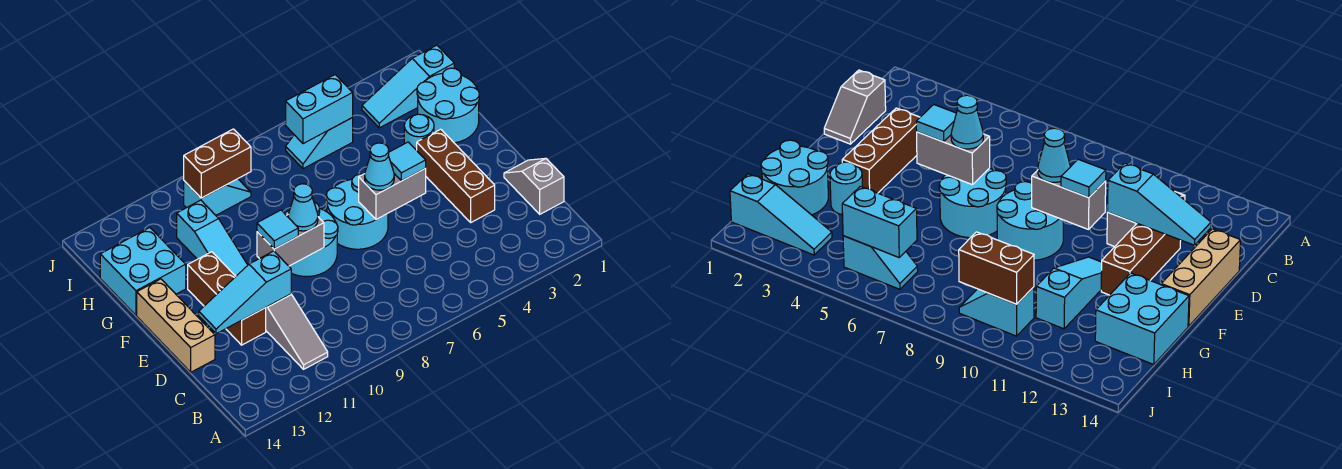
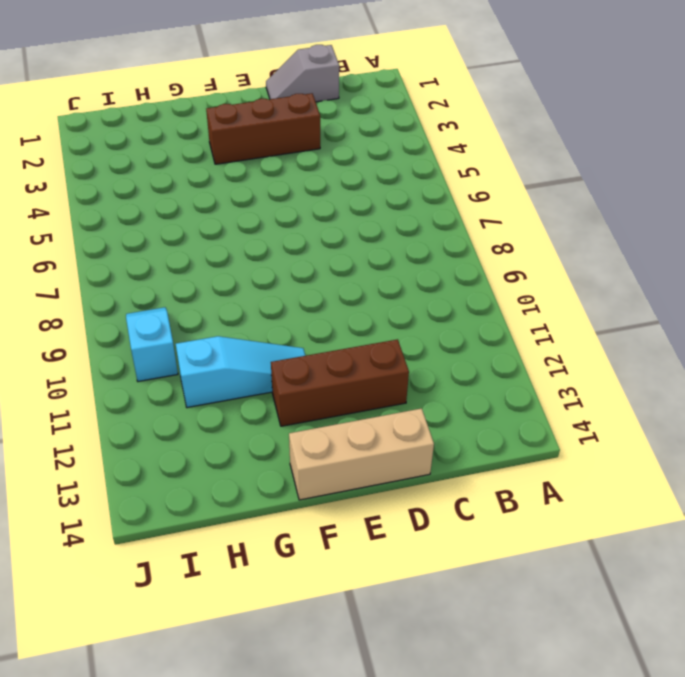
none -> grey 1x3 slope [266,294,328,369]
none -> cyan 2x2 round brick [326,174,388,249]
none -> cyan 2x2 round brick [284,202,338,277]

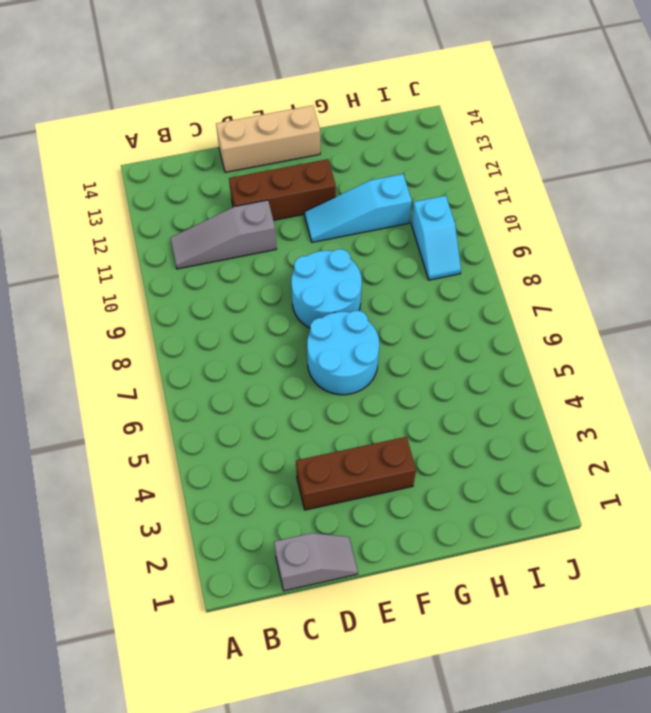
none -> cyan 2x2 round brick [417,68,479,143]
none -> cyan 1x1 round brick [404,114,434,150]
none -> cyan 2x2 brick [100,228,186,315]

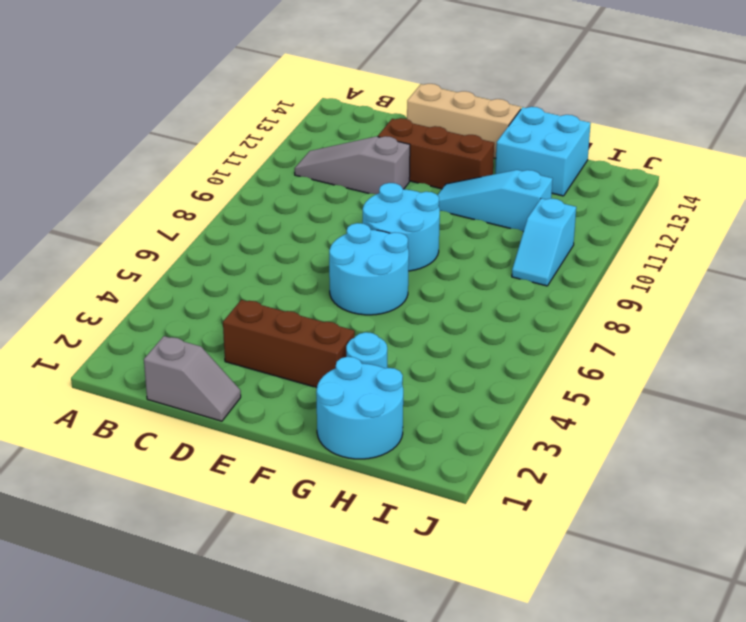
none -> cyan 1x3 slope [362,45,454,128]
none -> cyan 1x2 slope [286,118,353,169]
none -> cyan 1x3 slope [199,251,291,334]

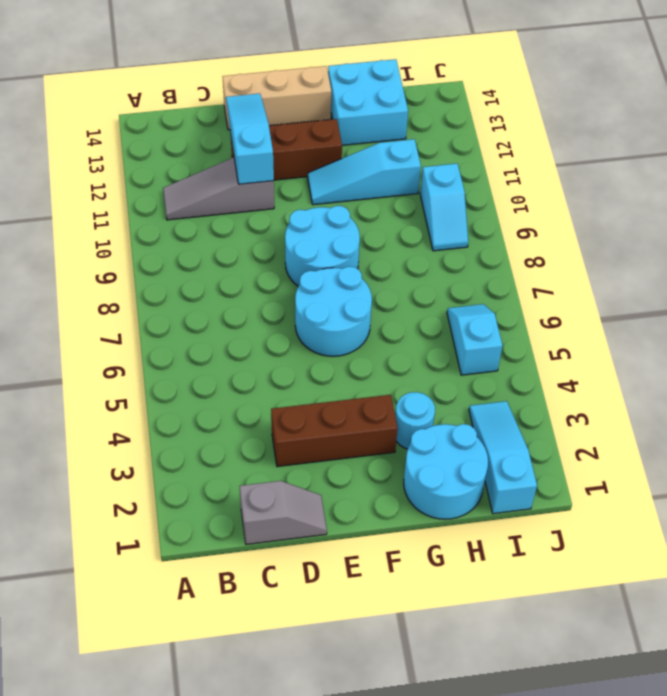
none -> grey 1x2 brick [359,168,426,219]
none -> grey 1x2 brick [257,215,324,266]
none -> cyan 1x2 brick [286,75,353,144]

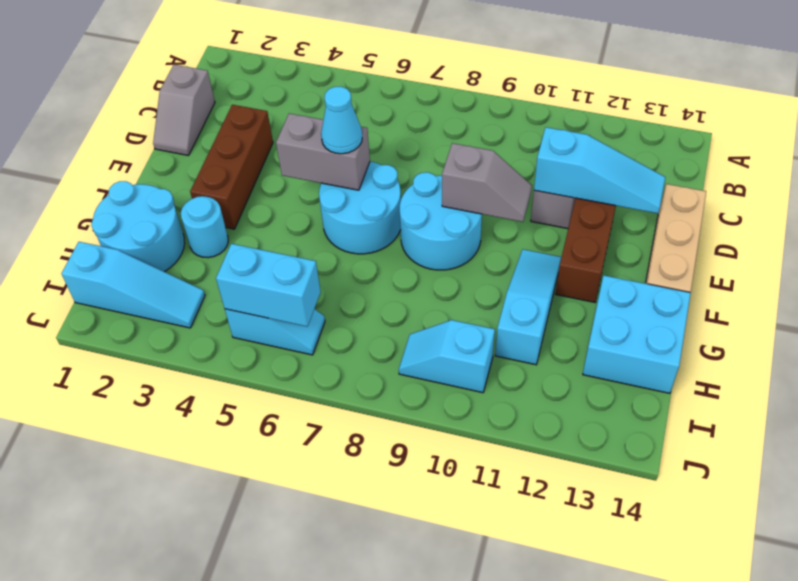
grey 1x2 slope [442,143,532,222] -> grey 1x2 brick [257,215,324,266]
none -> brown 1x2 brick [184,129,251,198]
none -> cyan 1x1 tile [388,142,426,181]
none -> cyan 1x1 cone [288,184,318,231]

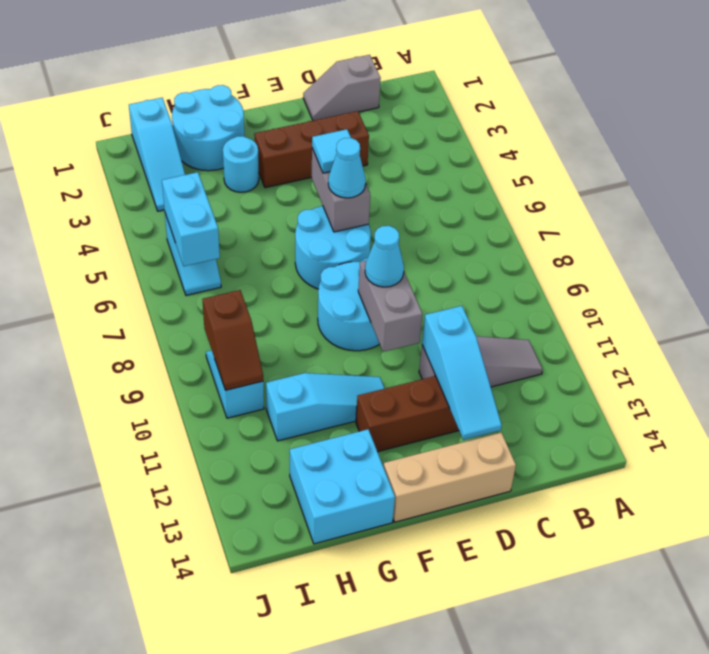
brown 1x2 slope [203,290,263,390] -> brown 1x2 brick [184,129,251,198]
none -> cyan 1x1 tile [257,210,298,249]

